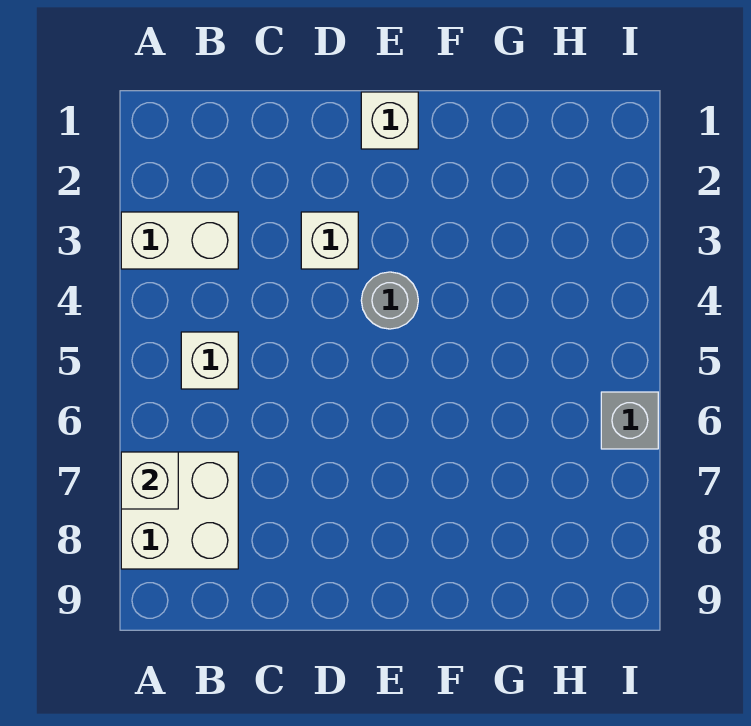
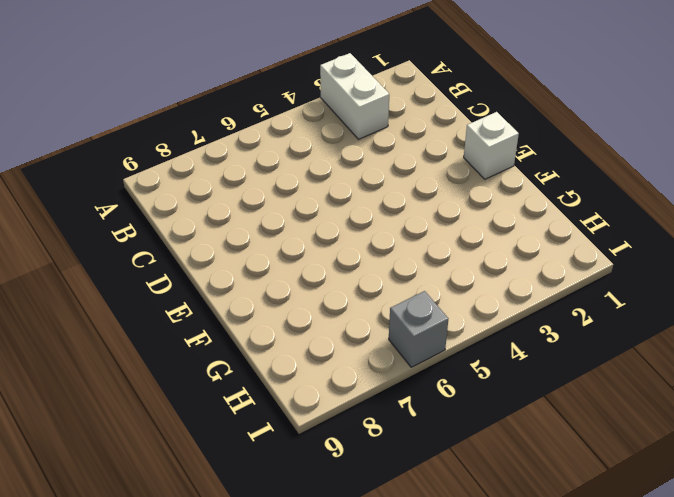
none -> white 2x2 brick [121,452,238,569]
none -> white 1x1 brick [181,332,238,389]

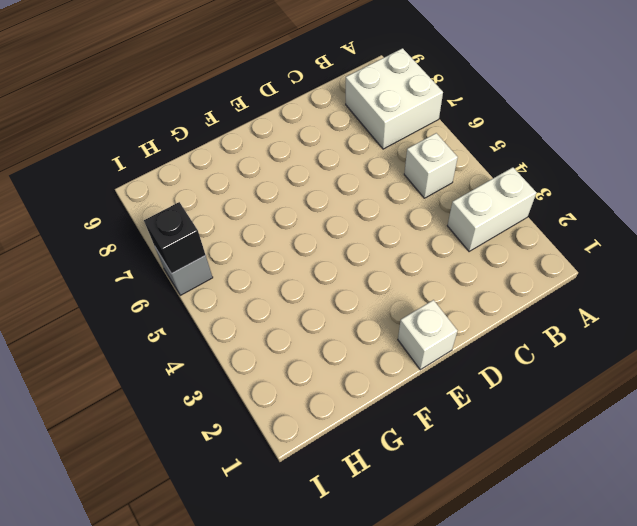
black 1x1 brick [144,202,205,274] -> none
none -> white 1x1 brick [301,212,358,269]
none -> grey 1x1 round brick [361,272,418,329]

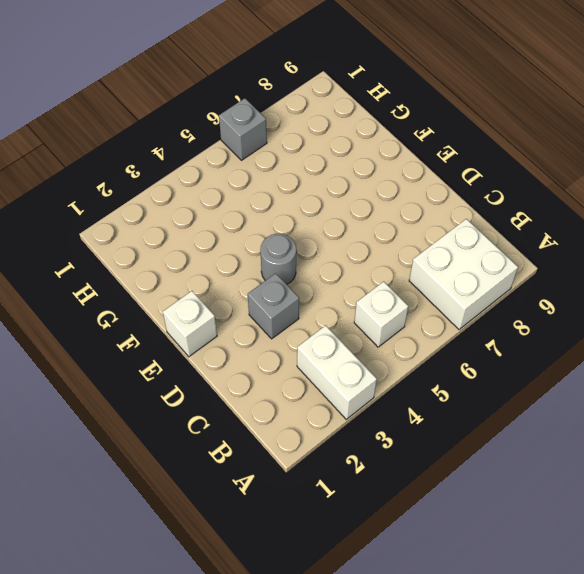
grey 1x1 brick [248,273,299,339] -> white 1x1 brick [301,212,358,269]
none -> white 1x1 brick [121,452,178,509]

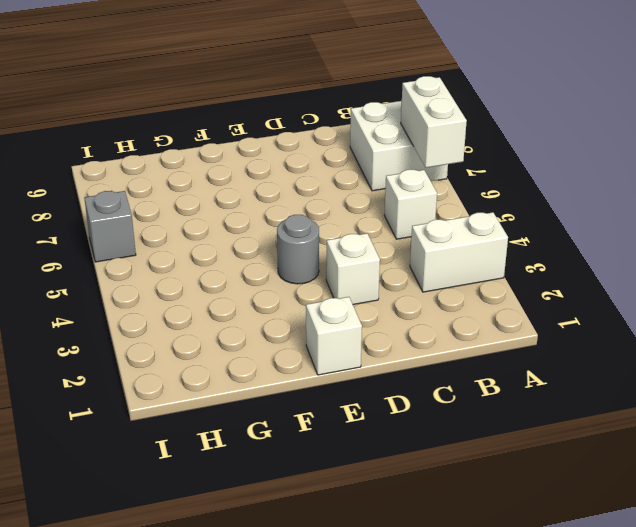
white 1x2 brick [401,76,467,168] -> white 1x1 brick [121,452,178,509]

